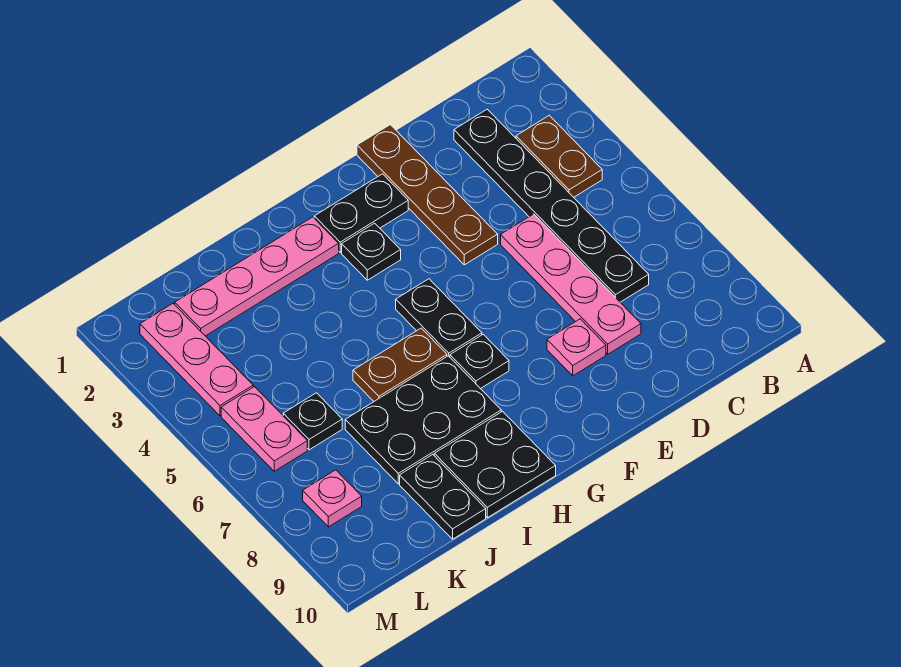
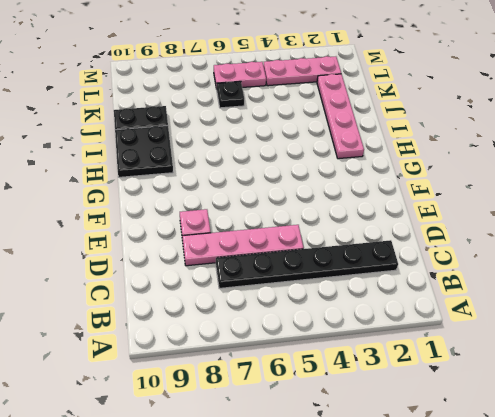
none -> brown 1x2 plate [516,115,602,197]
none -> brown 1x4 plate [357,125,498,265]
none -> black 1x2 plate [314,174,408,252]

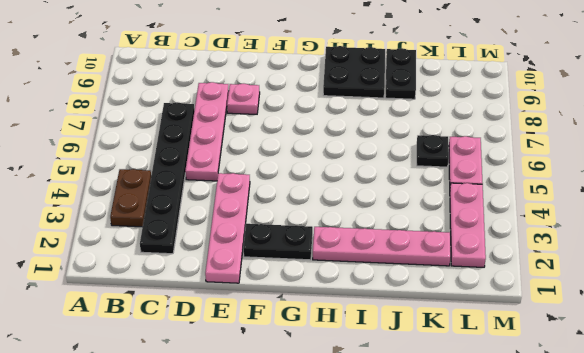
pink 1x4 plate [205,173,250,283] -> brown 1x4 plate [357,125,498,265]
none -> black 1x1 plate [342,223,401,280]
none -> black 1x2 plate [396,279,482,357]
none -> black 1x1 plate [450,334,509,389]

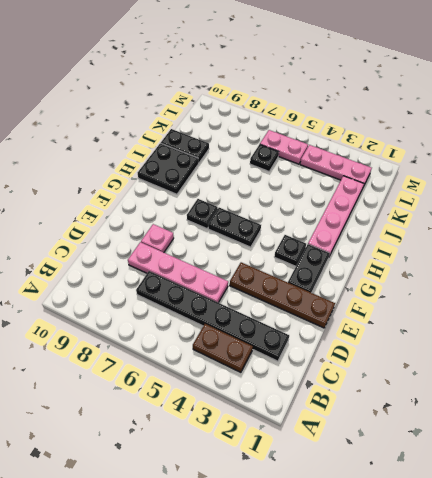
none -> brown 1x2 plate [353,328,447,401]
none -> black 2x3 plate [345,356,501,484]
none -> pink 1x1 plate [303,470,362,527]

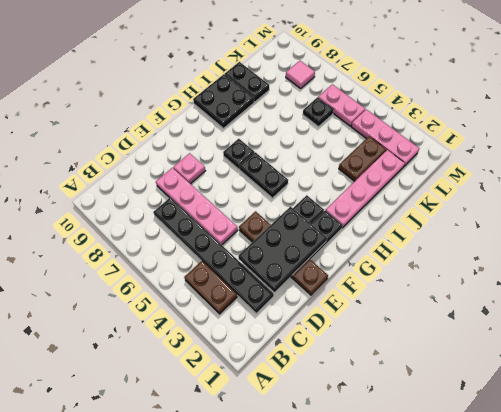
black 2x3 plate [238,207,327,292] -> black 2x3 plate moved to [345,356,501,484]
brown 1x2 plate [339,136,386,181] -> brown 1x2 plate moved to [353,328,447,401]
pink 1x1 tile [286,61,315,88] -> pink 1x1 plate [303,470,362,527]

